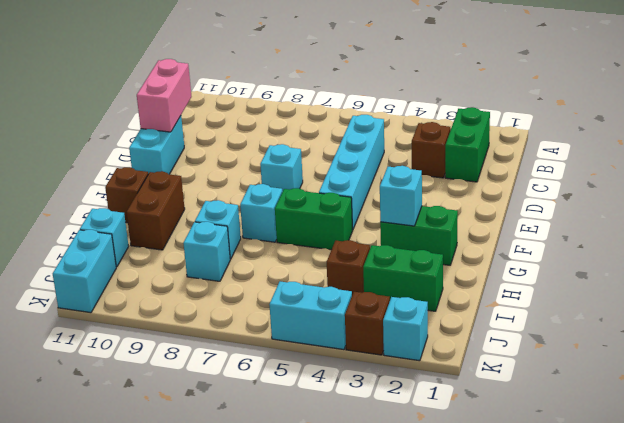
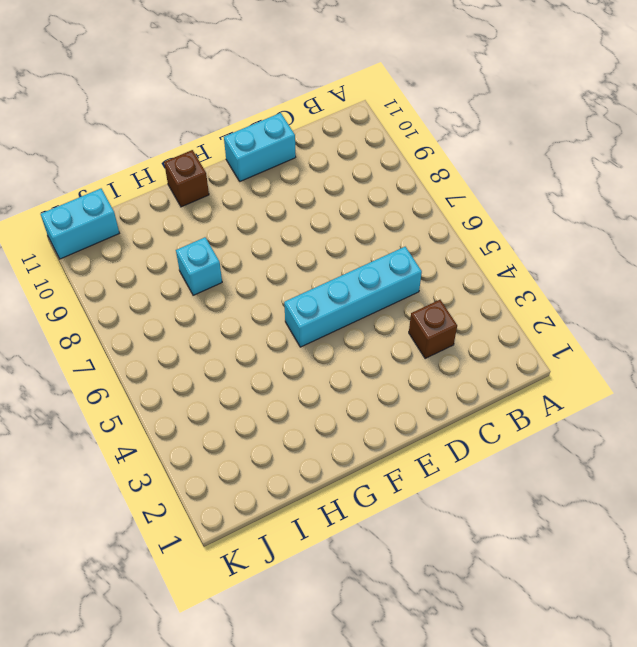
none -> green 1x2 brick [445,107,490,182]
none -> cyan 1x1 brick [260,144,303,191]
none -> green 1x2 brick [380,206,458,265]

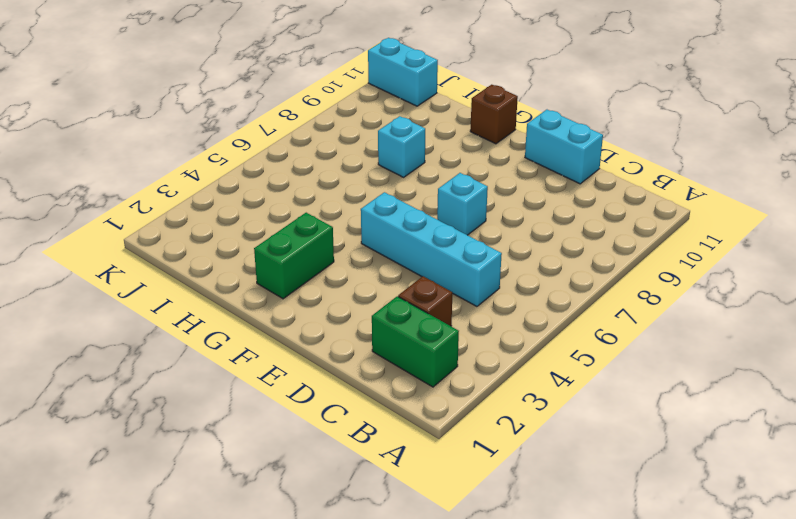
none -> green 1x2 brick [275,188,353,250]
none -> cyan 1x1 brick [240,184,283,242]
none -> brown 1x2 brick [126,171,185,250]

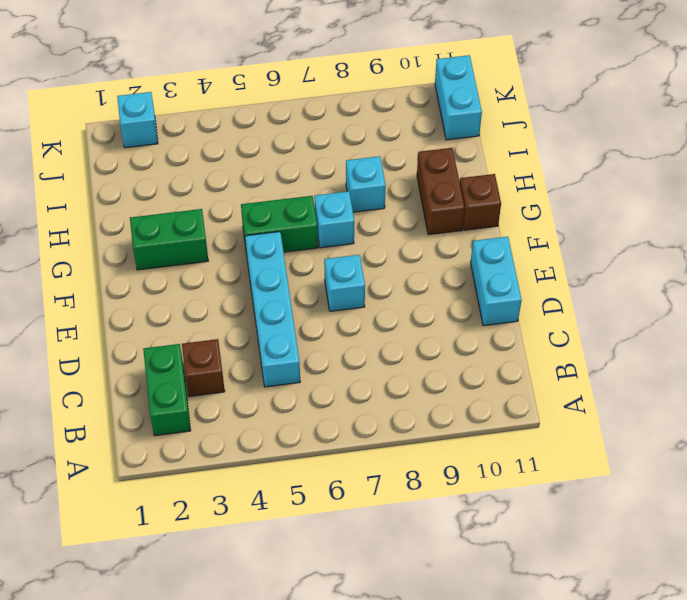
none -> green 1x2 brick [363,245,443,311]
none -> brown 1x1 brick [327,240,370,295]
none -> cyan 1x1 brick [183,222,230,281]

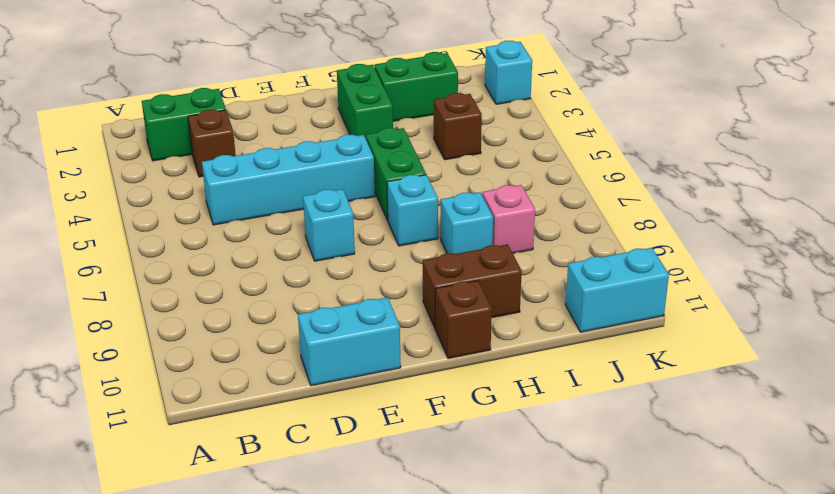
green 1x2 brick [375,52,458,121] -> green 1x2 brick turned to [363,245,443,311]
pink 1x1 brick [482,185,535,253] -> cyan 1x1 brick [183,222,230,281]
none -> cyan 1x1 brick [80,208,129,267]
none -> brown 1x1 brick [345,292,390,355]
none -> cyan 1x2 brick [269,281,352,350]

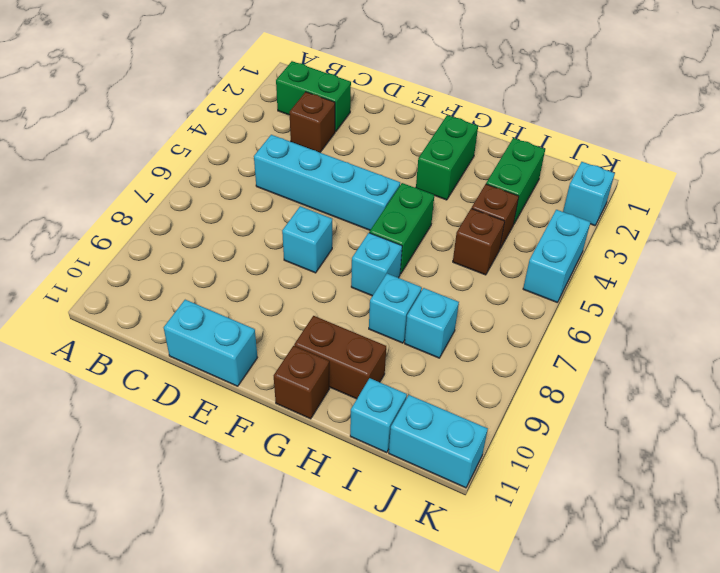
brown 1x1 brick [453,208,505,275] -> brown 1x1 brick moved to [345,292,390,355]
none -> pink 1x2 brick [137,59,191,132]
none -> cyan 1x1 brick [380,166,422,226]

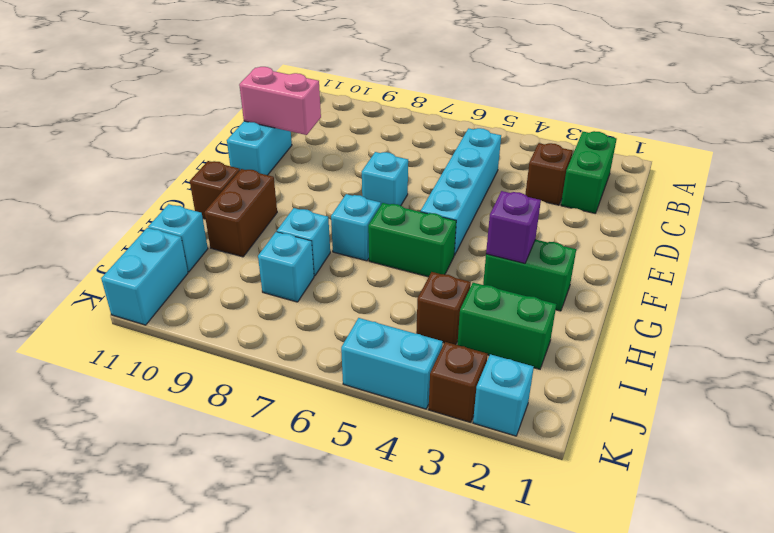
pink 1x2 brick [239,67,321,135] -> pink 1x2 brick turned to [137,59,191,132]
purple 1x1 brick [486,191,541,264] -> cyan 1x1 brick [380,166,422,226]

